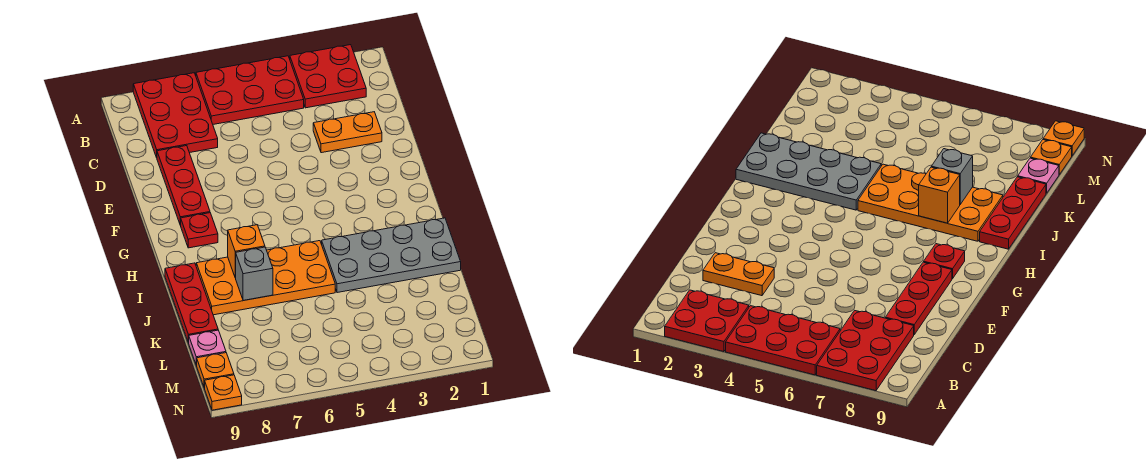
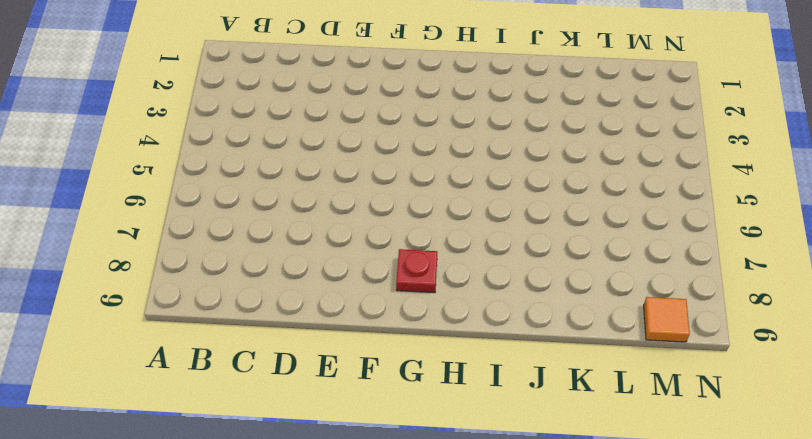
orange 1x1 tile [644,297,690,342] -> orange 1x1 plate [196,353,234,388]
none -> red 2x2 plate [290,45,366,108]
none -> red 2x3 plate [196,56,304,124]
none -> red 2x3 plate [133,73,218,158]

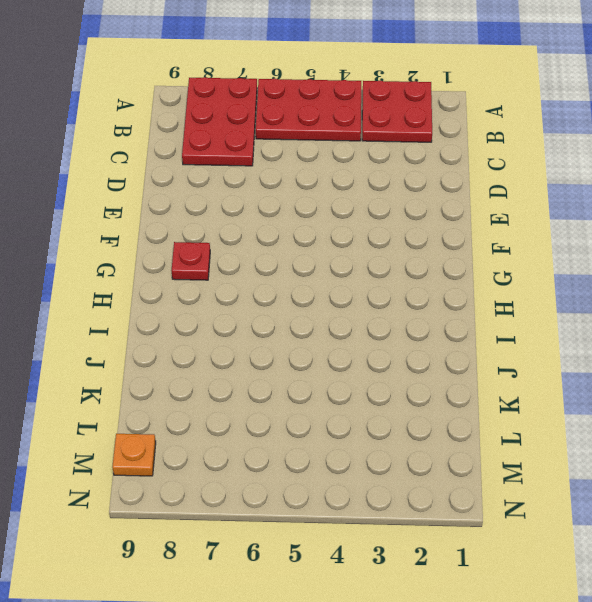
none -> orange 1x2 plate [313,112,382,153]
none -> red 1x3 plate [157,146,210,225]
none -> grey 2x4 plate [322,218,461,293]

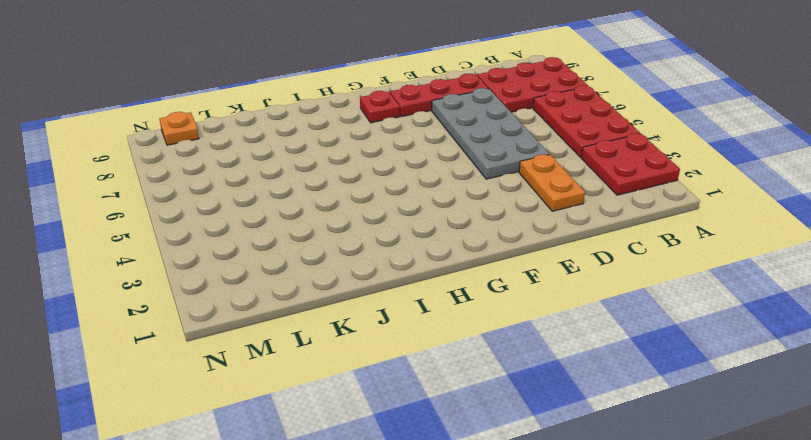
grey 2x4 plate [432,88,549,179] -> grey 2x4 plate moved to [322,218,461,293]
none -> orange 2x4 plate [196,241,335,315]
none -> red 1x3 plate [165,263,218,343]
none -> pink 1x1 plate [189,330,226,365]

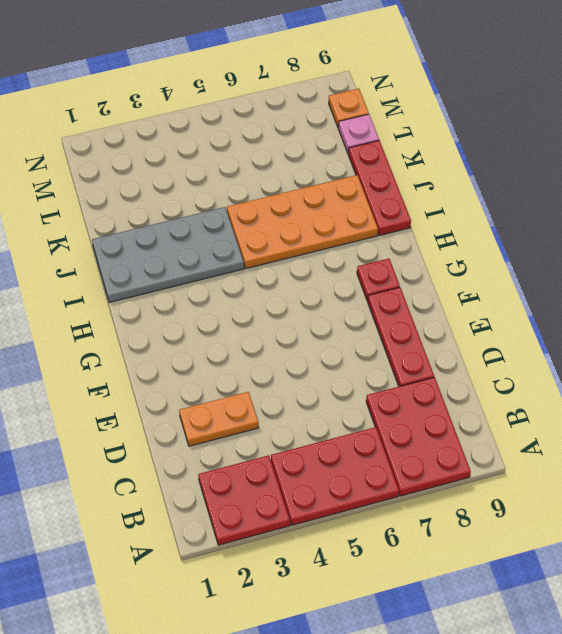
none -> orange 1x1 plate [205,375,242,410]
none -> orange 1x1 brick [228,225,265,278]
none -> grey 1x1 brick [236,247,273,301]

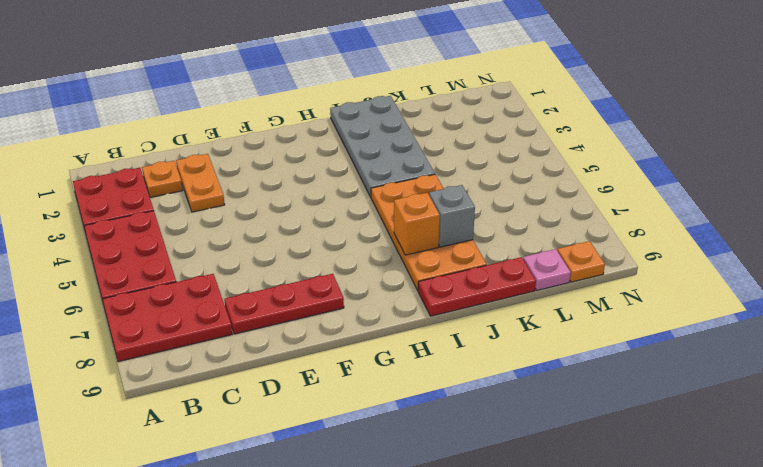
orange 1x1 plate [142,161,183,197] -> orange 1x1 plate moved to [205,375,242,410]
none -> red 1x1 plate [180,213,218,248]

